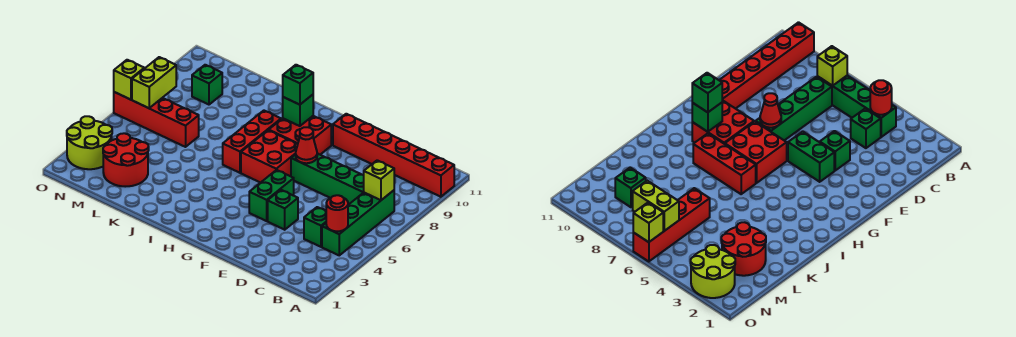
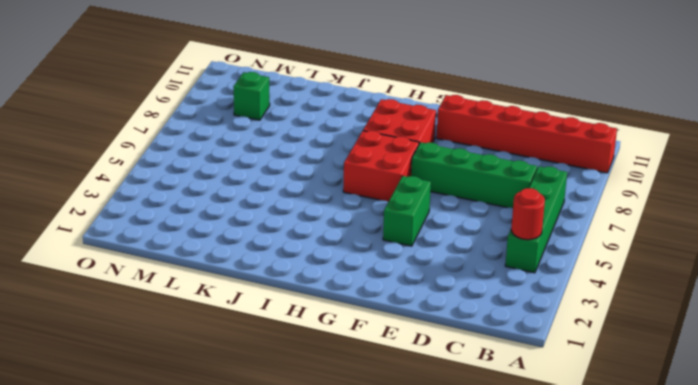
none -> green 1x1 brick [304,207,326,247]
none -> green 1x1 brick [268,190,298,230]
none -> red 1x3 brick [223,111,281,173]

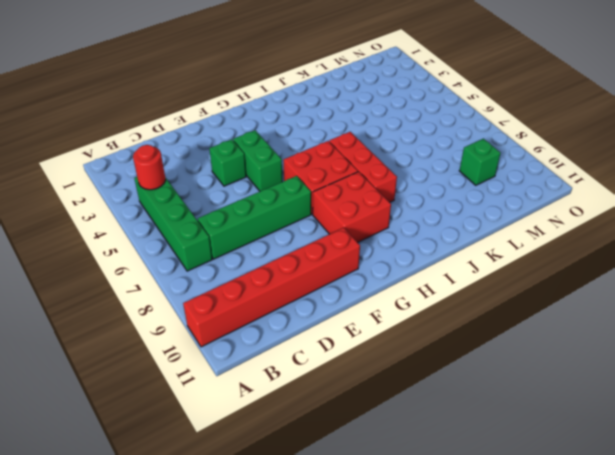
none -> green 1x1 brick [304,207,326,247]
none -> red 2x2 round brick [103,133,149,187]
none -> red 1x4 brick [114,92,199,147]

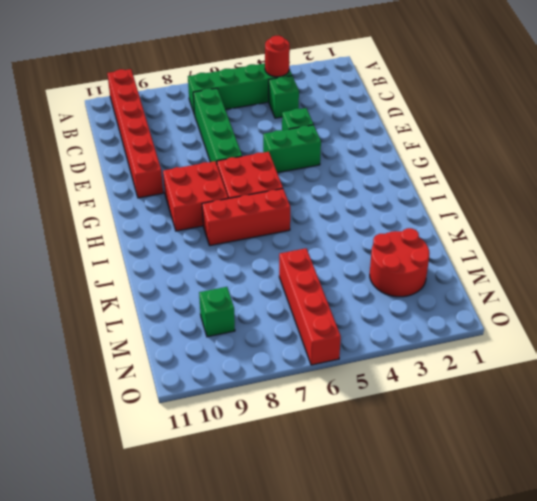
none -> lime 2x2 round brick [67,116,112,169]
none -> lime 1x1 brick [364,160,394,200]
none -> red 1x1 cone [296,127,317,163]

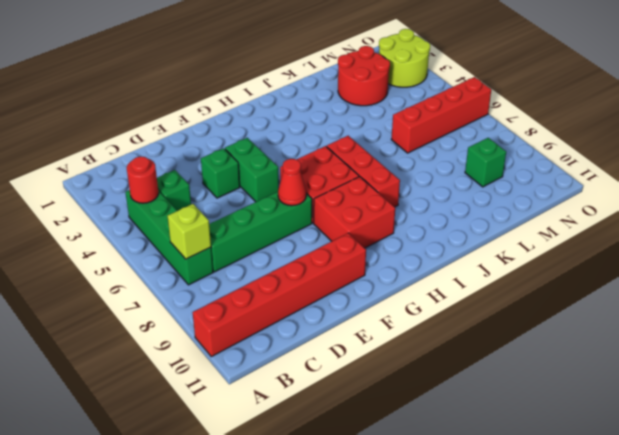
none -> green 1x1 brick [283,95,313,126]
none -> lime 1x2 brick [132,57,176,108]
none -> lime 1x1 brick [114,60,144,100]

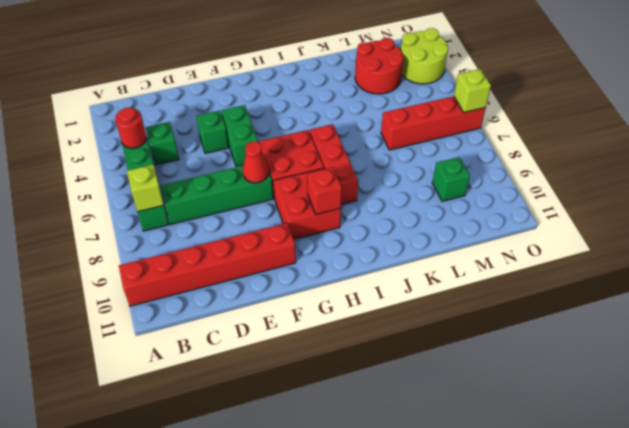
red 1x1 brick [307,167,342,215] -> green 1x1 brick [283,95,313,126]
none -> lime 1x2 brick [132,57,176,108]
none -> green 1x1 brick [283,65,313,105]

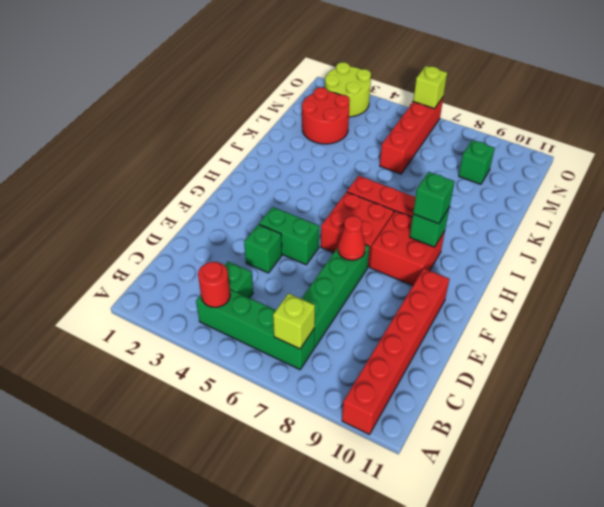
none -> lime 1x2 brick [132,57,176,108]

